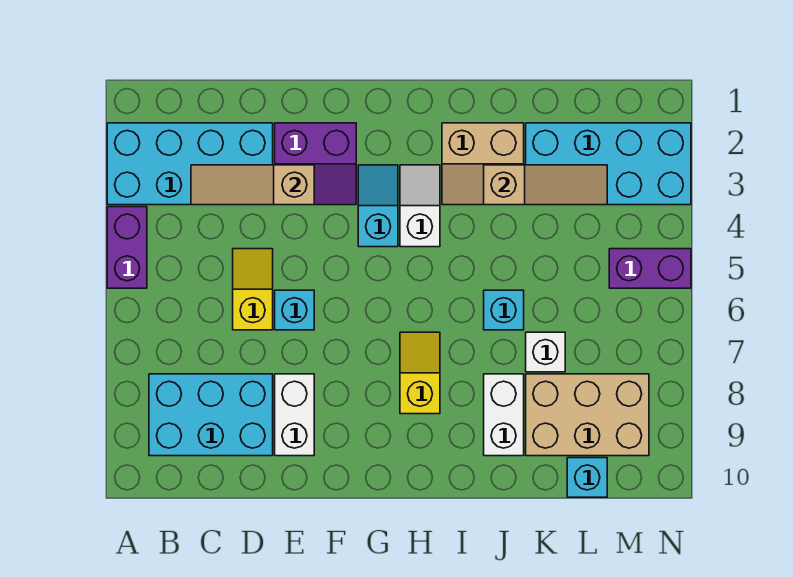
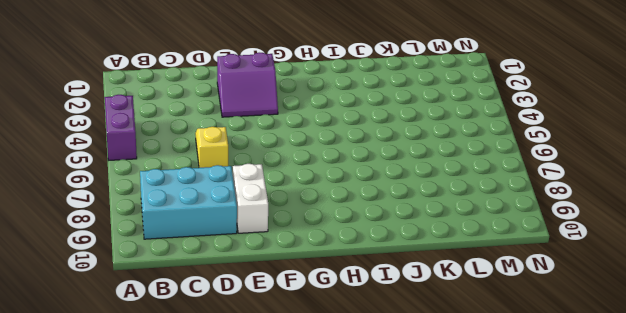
none -> cyan 2x4 brick [107,123,273,205]
none -> cyan 1x1 brick [275,290,314,330]
none -> cyan 1x2 slope [358,165,398,247]

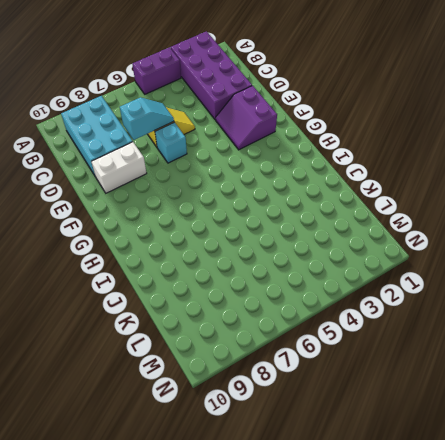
purple 2x4 brick [171,31,252,120] -> cyan 2x4 brick [107,123,273,205]
cyan 1x2 slope [120,97,174,140] -> cyan 1x2 slope moved to [358,165,398,247]
none -> white 1x2 slope [400,165,440,247]
none -> yellow 1x2 slope [400,332,440,414]
none -> tan 2x2 slope [442,123,524,205]

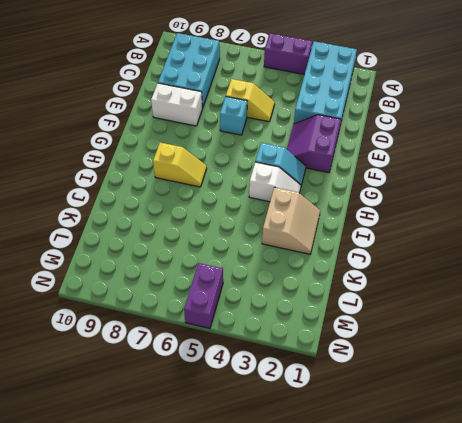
tan 2x2 slope [262,187,320,254] -> tan 2x2 slope turned to [442,123,524,205]
none -> cyan 1x1 brick [484,290,524,330]
none -> white 1x2 brick [484,374,524,456]
none -> cyan 2x4 brick [526,123,691,205]

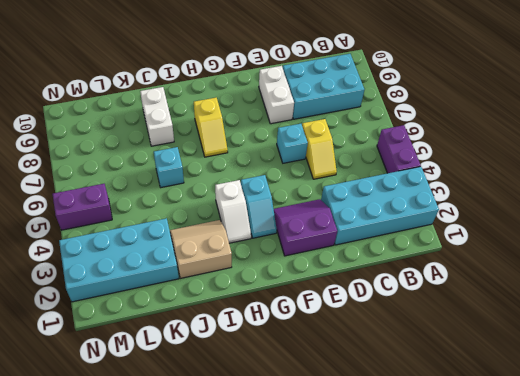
none -> white 1x1 brick [526,332,565,372]
none -> tan 2x3 brick [526,374,649,456]
none -> cyan 1x1 brick [567,458,607,497]

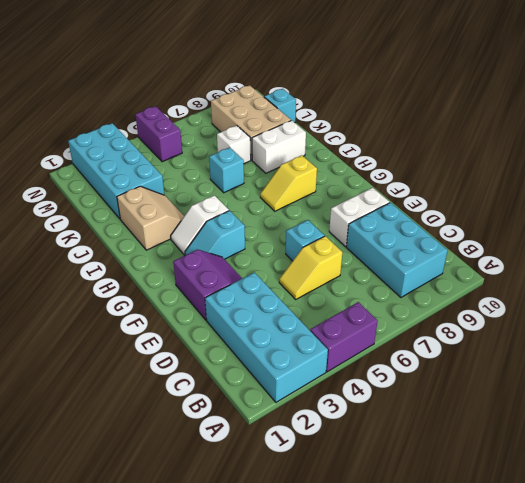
none -> tan 1x3 slope [191,165,314,205]
none -> tan 1x3 slope [484,165,607,205]

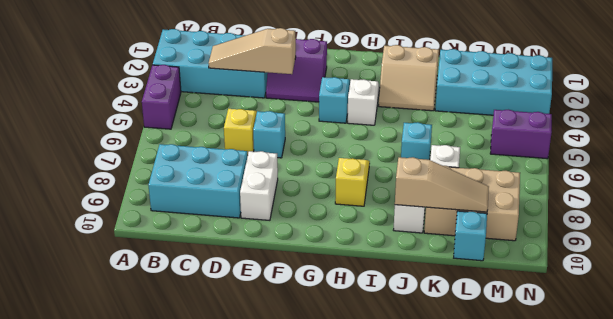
tan 1x3 slope [395,157,489,212] -> tan 1x3 slope moved to [484,165,607,205]

